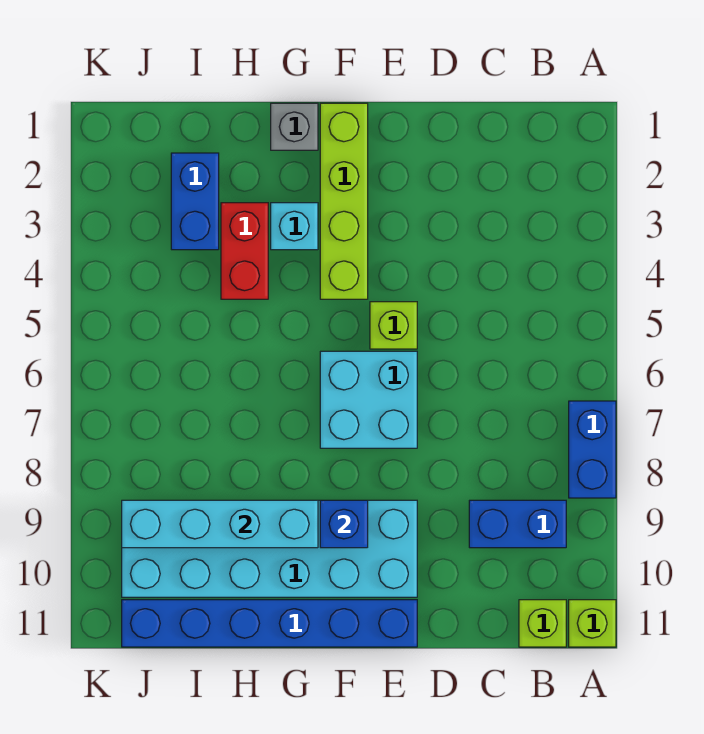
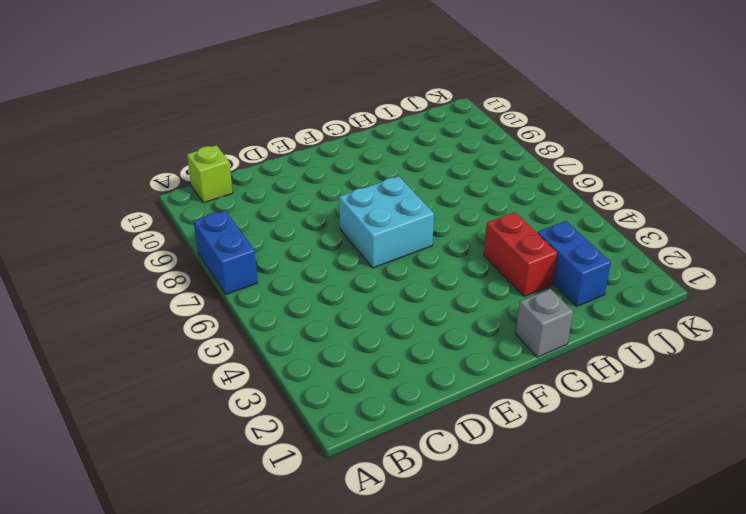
none -> lime 1x1 brick [569,600,616,647]
none -> blue 1x2 brick [469,500,566,548]
none -> lime 1x1 brick [370,302,417,349]

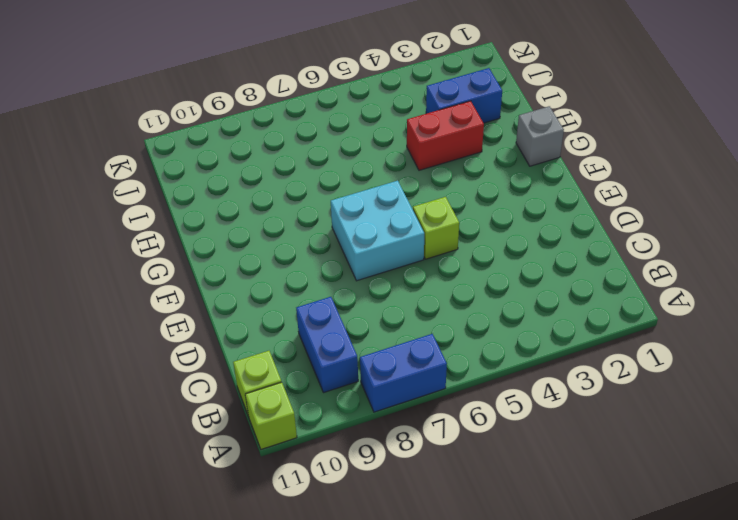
none -> cyan 2x6 brick [122,500,417,597]
none -> blue 1x6 brick [122,600,417,647]
none -> lime 1x4 brick [320,103,368,299]

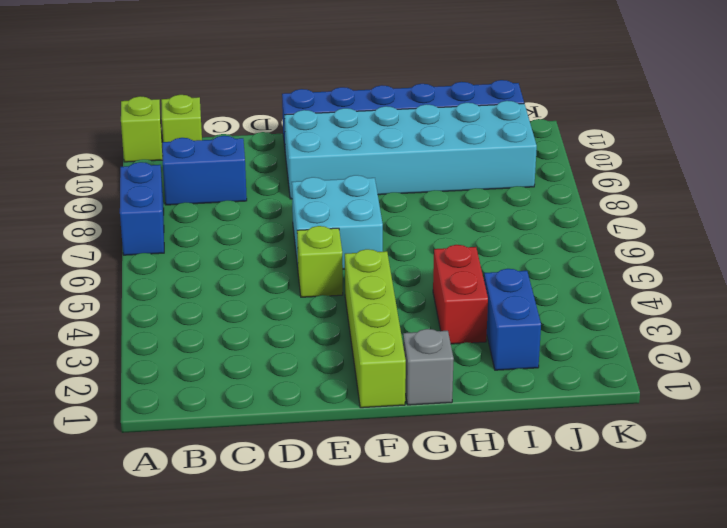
none -> cyan 1x1 brick [271,203,318,250]
none -> blue 1x1 brick [320,500,368,548]
none -> cyan 1x4 brick [122,500,318,548]

